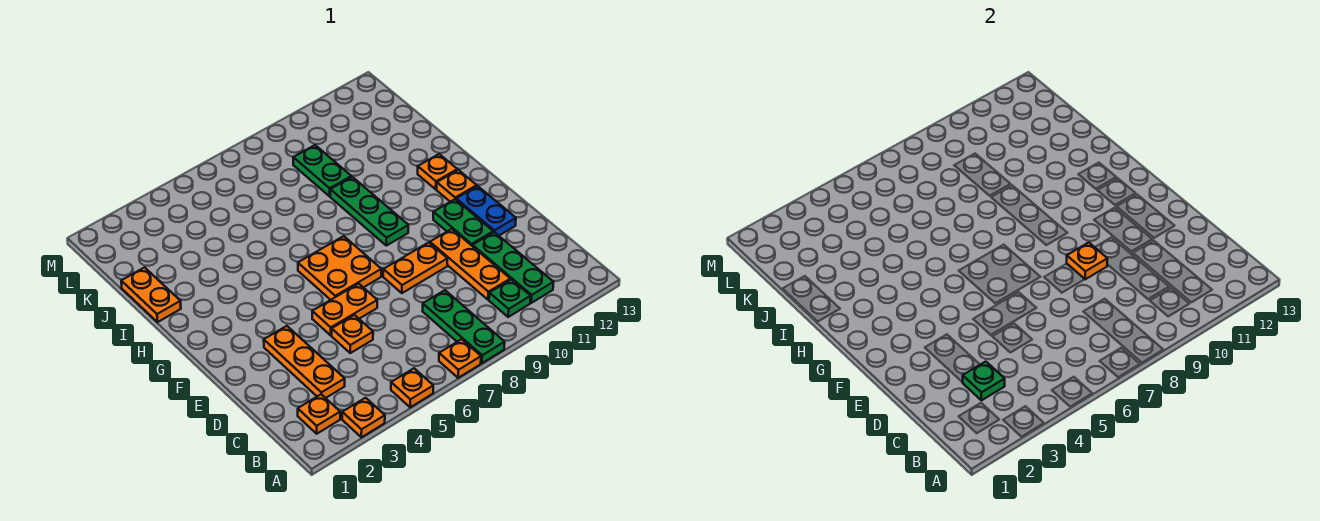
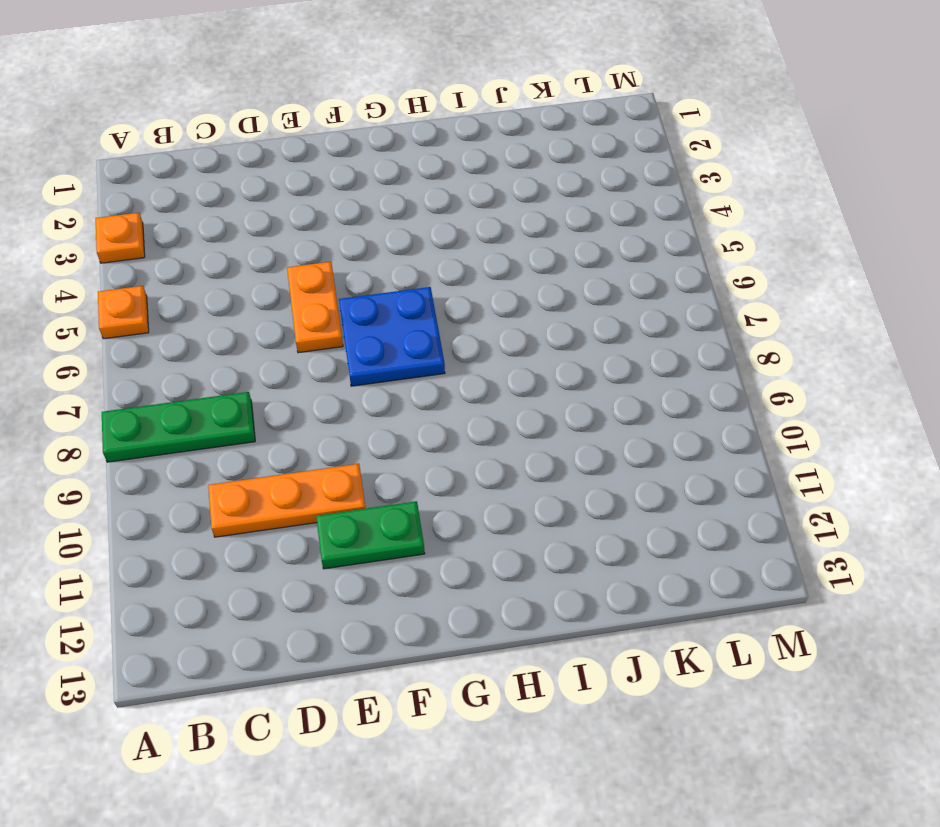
blue 2x2 plate [339,287,445,386] -> orange 2x2 plate [298,236,381,300]
none -> orange 1x1 plate [439,339,481,378]
none -> orange 1x1 plate [298,394,340,434]
none -> green 1x1 plate [489,280,531,317]

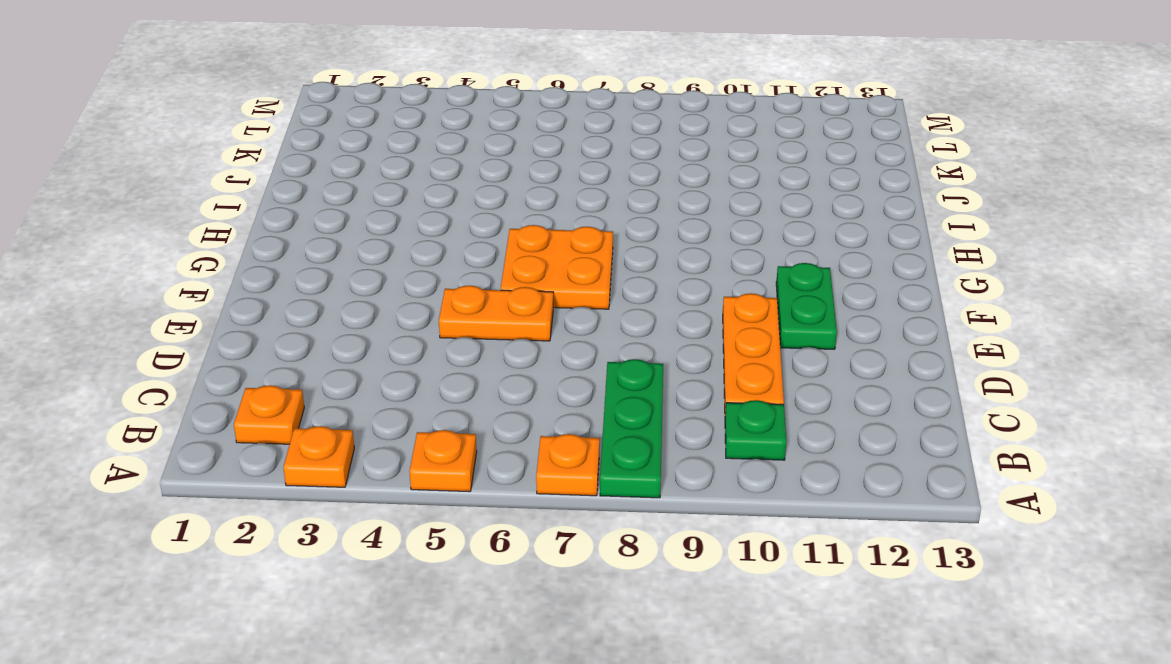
none -> green 1x3 plate [473,232,554,303]
none -> orange 1x3 plate [264,326,345,398]
none -> orange 1x1 plate [332,315,373,353]

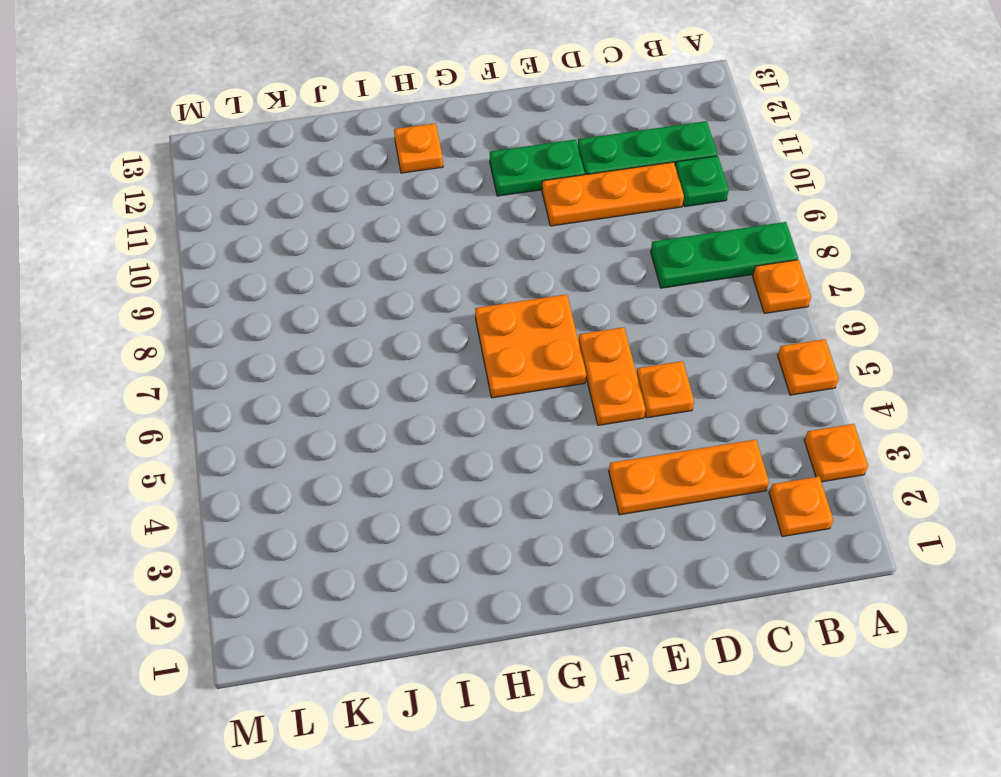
none -> orange 1x2 plate [383,243,447,293]
none -> blue 1x2 plate [456,186,516,236]
none -> green 1x3 plate [330,177,408,246]

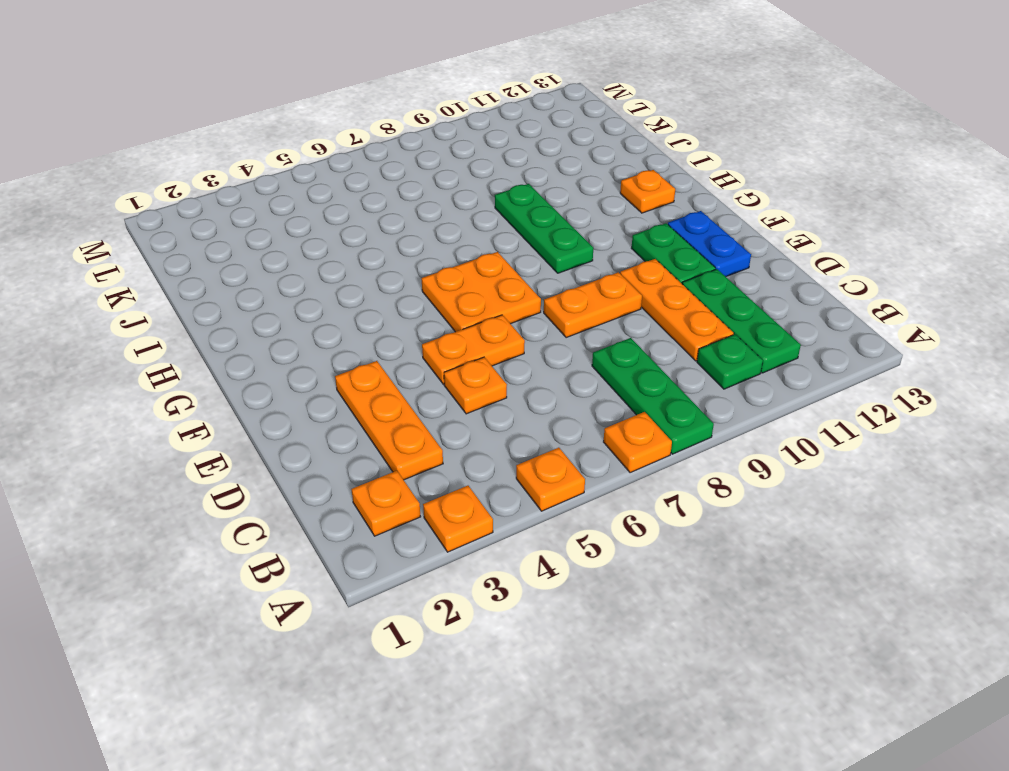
none -> orange 1x1 plate [437,170,477,202]
none -> orange 1x2 plate [121,268,181,322]
none -> green 1x2 plate [293,145,351,196]

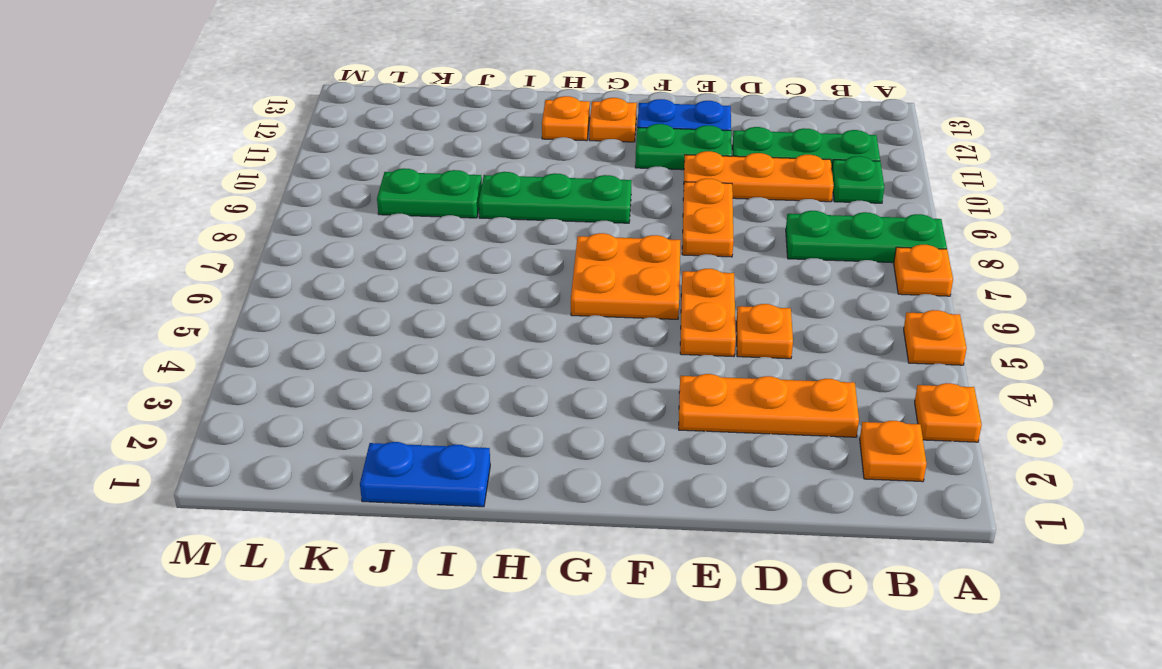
blue 1x2 plate [360,442,490,507] -> orange 1x2 plate [121,268,181,322]
none -> green 1x1 plate [962,362,1005,400]
none -> orange 1x1 plate [1067,243,1107,279]

